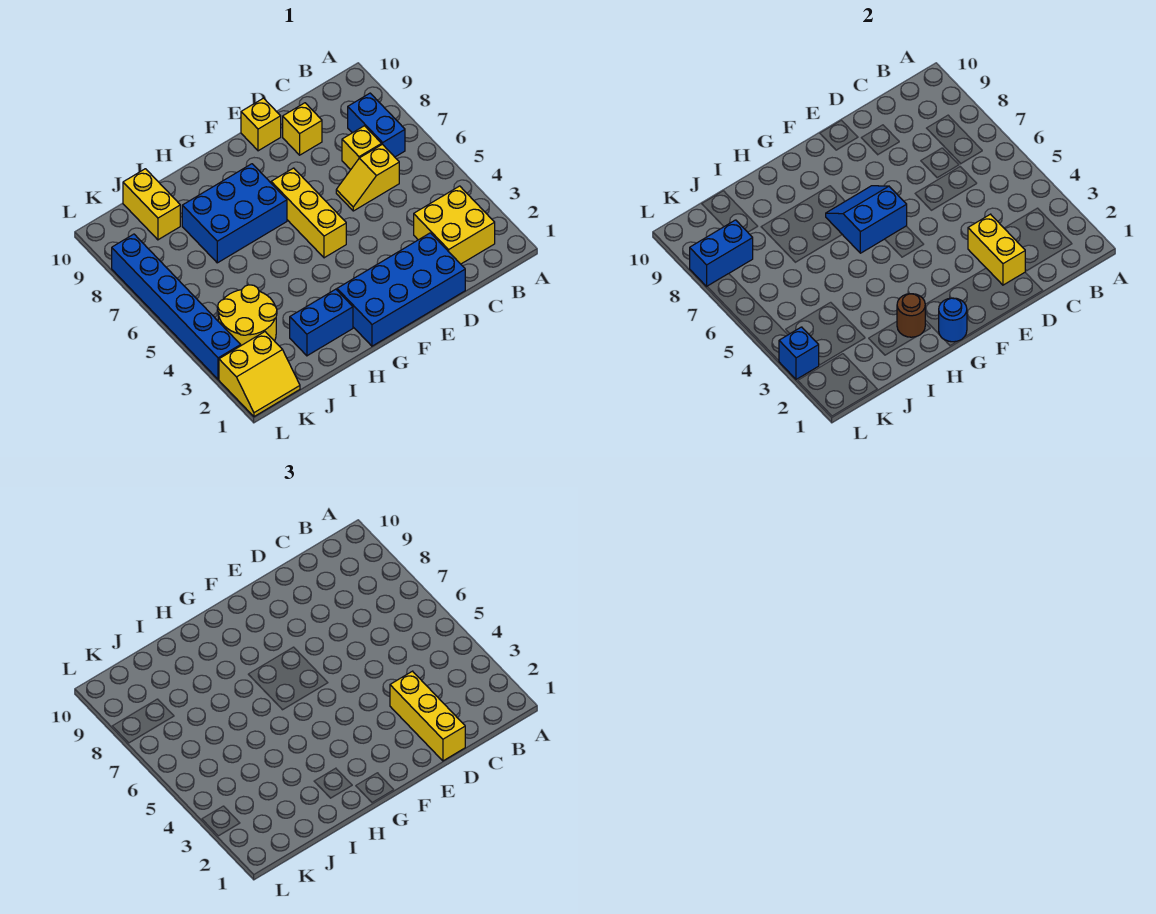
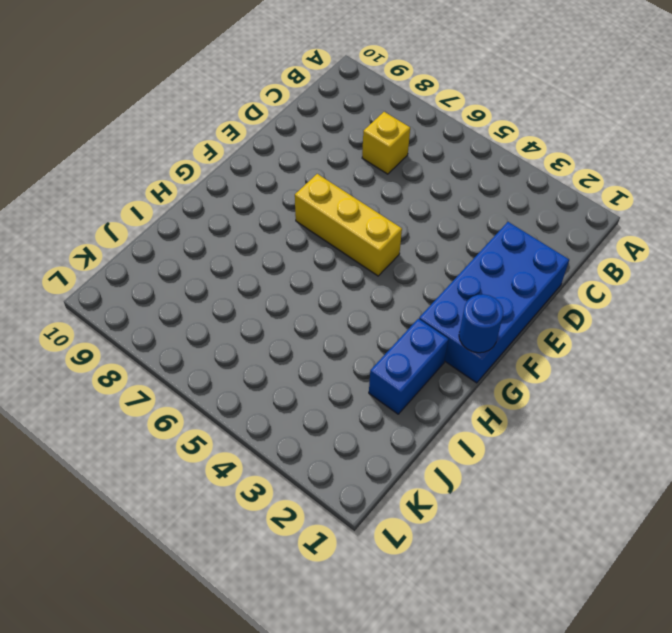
none -> yellow 2x2 brick [414,186,495,264]
none -> blue 1x2 brick [348,93,405,157]
none -> yellow 1x2 slope [336,144,399,211]

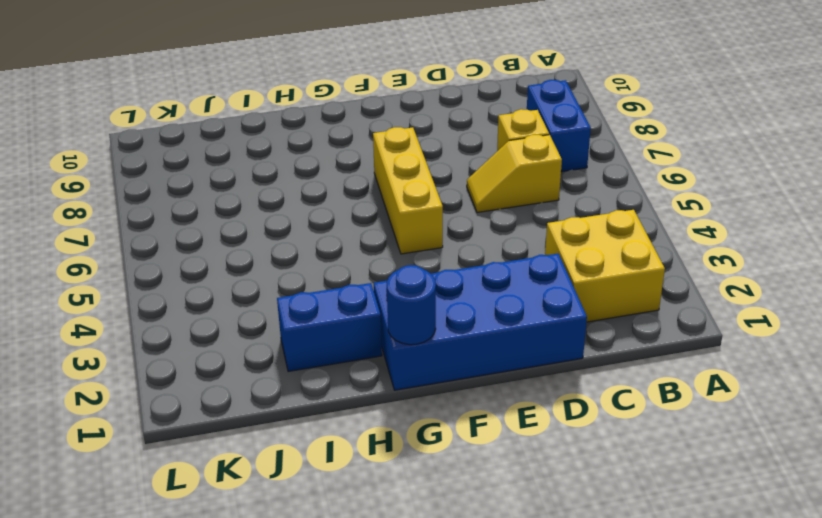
none -> yellow 1x1 brick [283,103,322,155]
none -> yellow 1x1 brick [241,98,281,151]
none -> blue 2x3 brick [182,164,287,263]

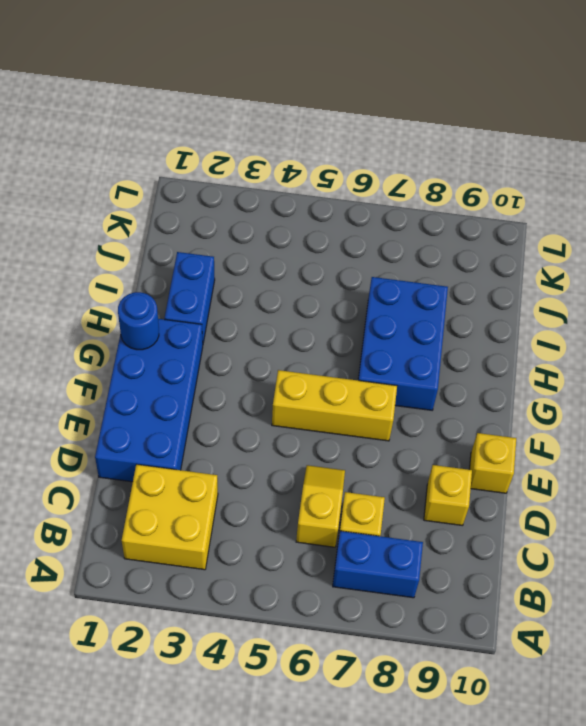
none -> yellow 2x2 round brick [218,285,277,345]
none -> yellow 1x2 brick [123,169,180,240]
none -> yellow 2x2 slope [219,332,300,417]

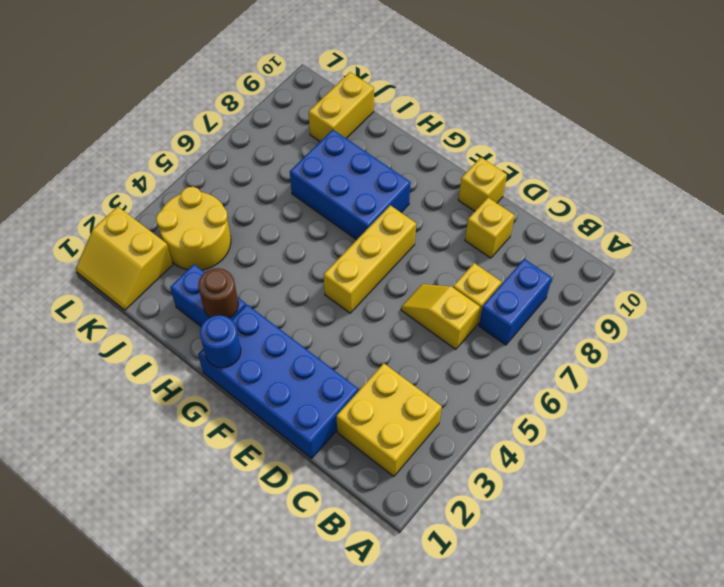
none -> blue 1x6 brick [112,234,241,379]
none -> yellow 1x2 brick [968,214,1025,285]
none -> blue 2x2 slope [826,186,907,253]

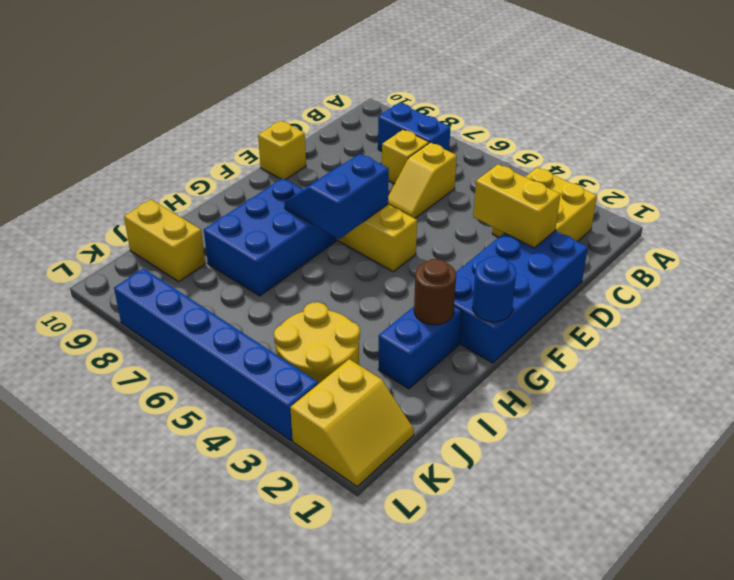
none -> yellow 1x1 brick [283,103,322,155]
none -> blue 1x2 brick [690,220,753,286]
none -> blue 1x1 brick [779,327,819,379]

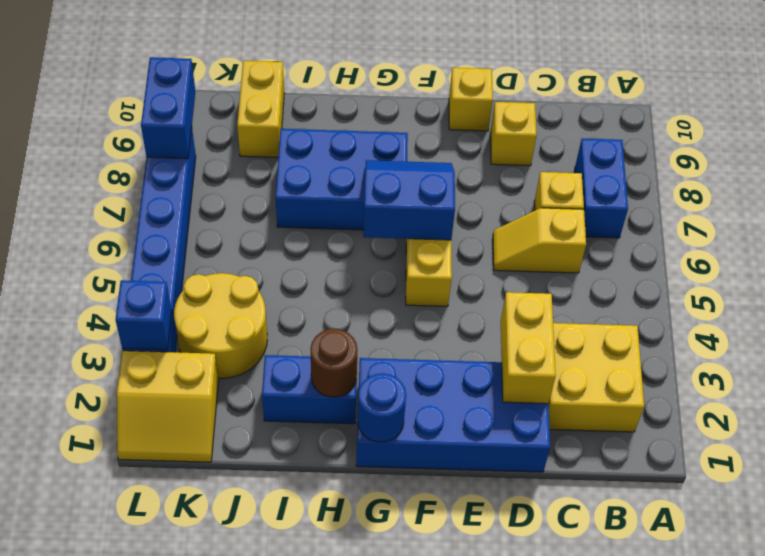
blue 1x2 brick [141,57,195,159] -> blue 1x2 brick turned to [690,220,753,286]
none -> yellow 1x3 brick [390,671,465,761]

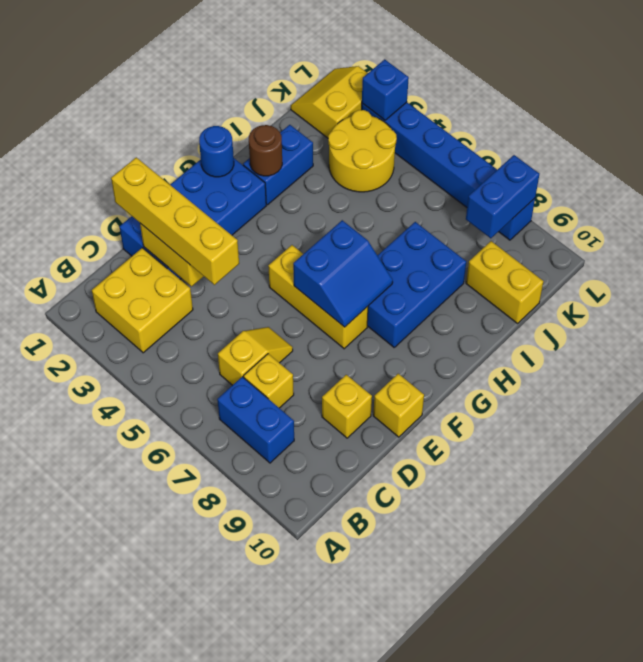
yellow 1x4 brick [111,157,239,285] -> yellow 1x3 brick [390,671,465,761]

